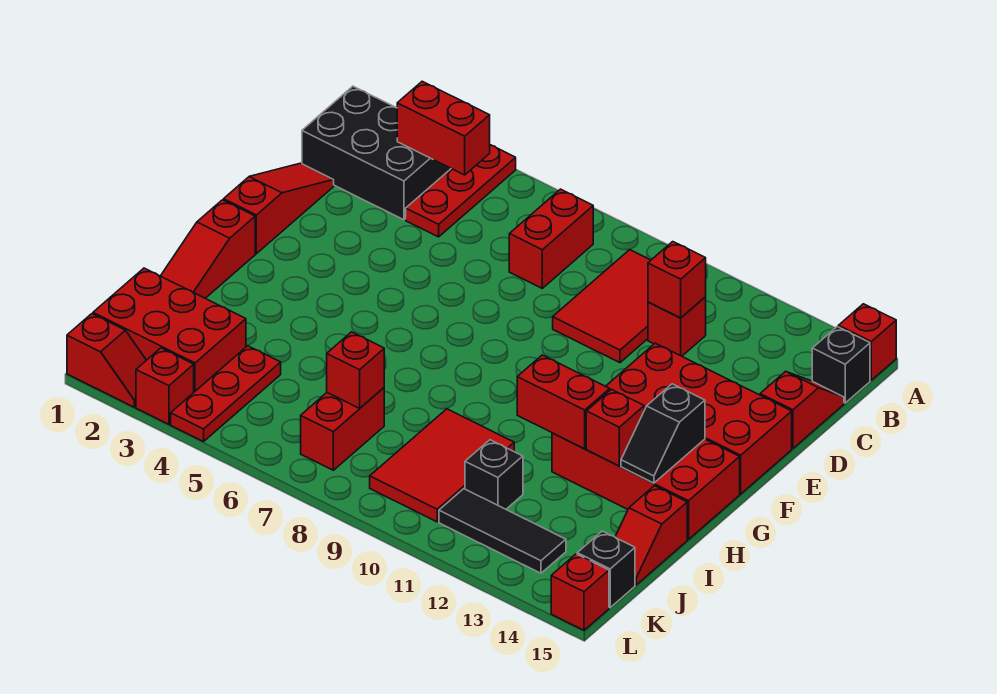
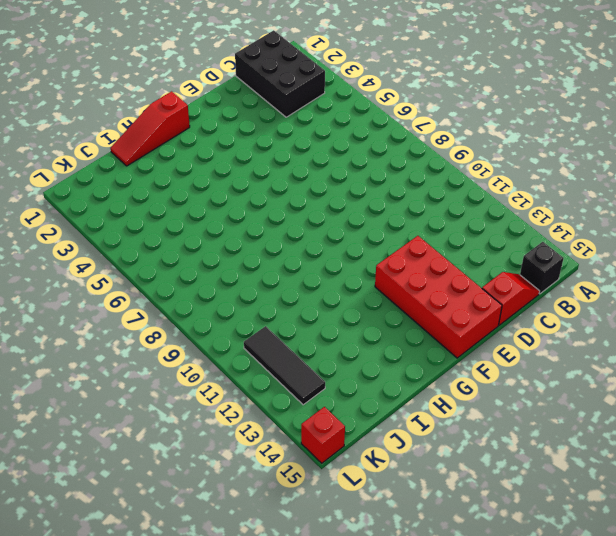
none -> red 1x3 plate [406,145,516,237]
none -> red 1x1 brick [838,304,896,380]
none -> red 1x2 brick [509,189,593,288]

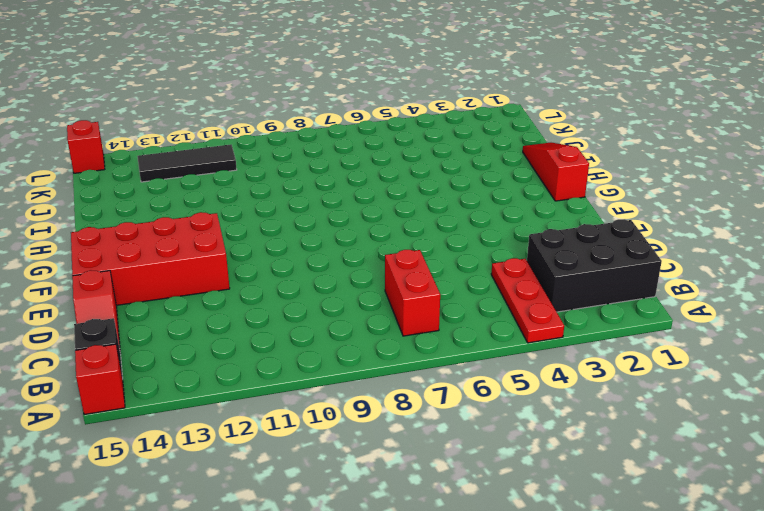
none -> red 2x3 tile [553,250,651,363]
none -> red 1x1 brick [648,297,706,356]
none -> red 1x3 slope [224,163,334,254]

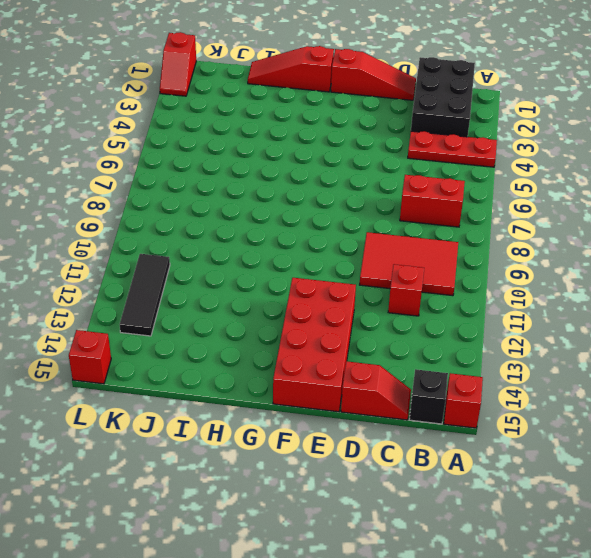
none -> red 2x4 brick [552,433,740,539]
none -> red 2x3 tile [370,409,514,522]
none -> red 1x2 slope [615,486,687,585]

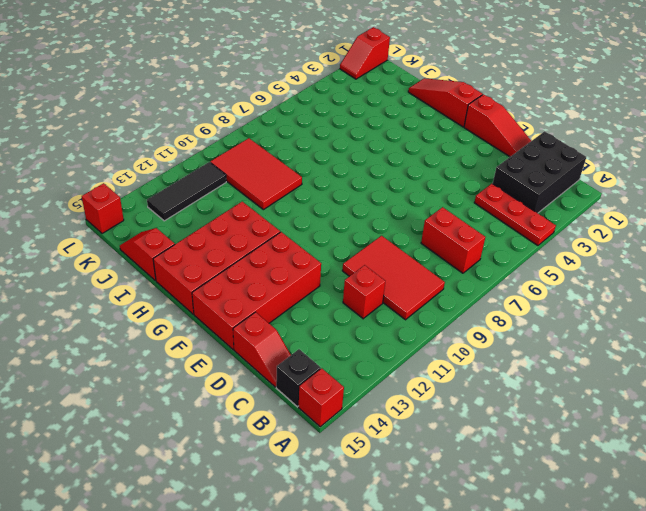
none -> red 2x3 brick [93,268,246,392]
none -> red 1x3 plate [171,346,281,442]
none -> red 1x2 brick [301,388,384,470]

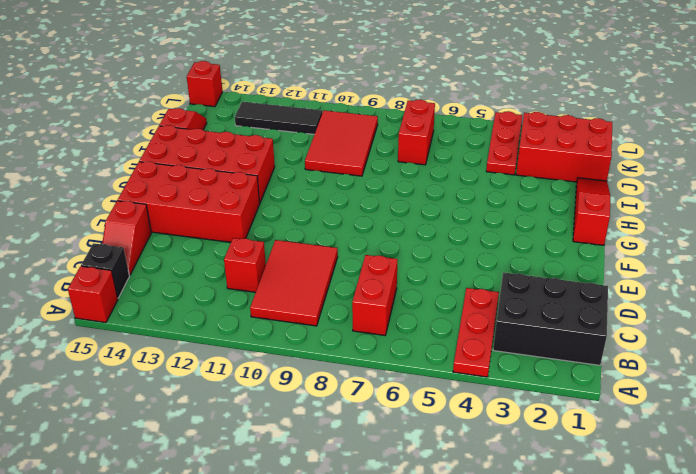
none -> red 1x3 slope [224,163,334,254]
none -> black 1x1 brick [465,440,523,509]
none -> black 1x1 brick [577,531,635,608]

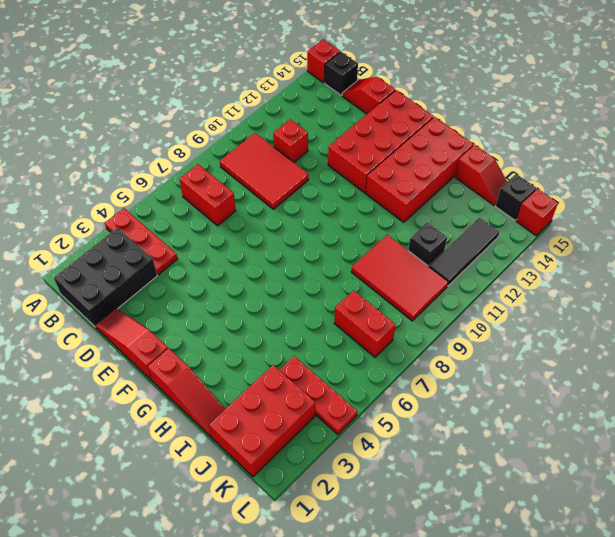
none -> red 1x2 slope [67,314,146,407]
none -> red 1x1 brick [136,348,194,424]
none -> red 1x2 brick [397,81,490,175]

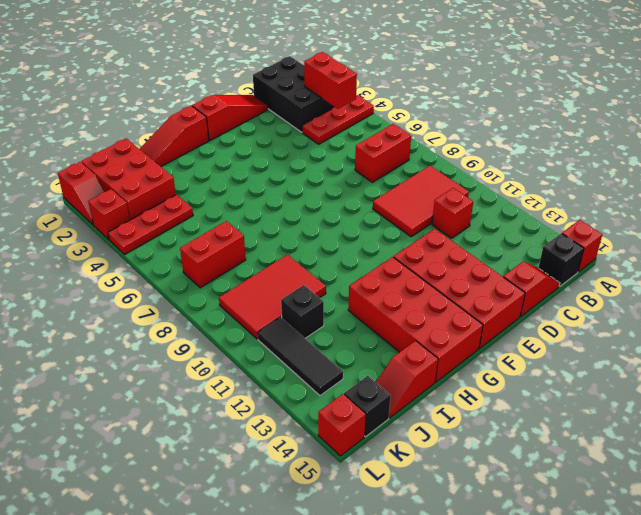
none -> red 1x1 brick [648,242,706,318]
none -> black 1x2 slope [621,384,705,483]
none -> red 1x2 brick [517,355,610,449]

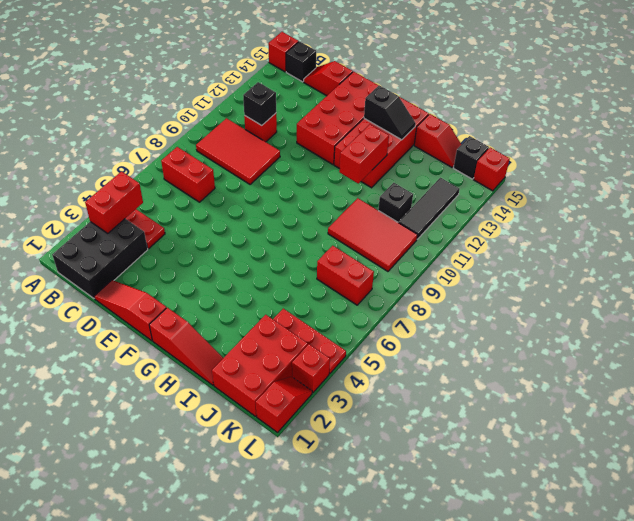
black 1x1 brick [243,82,276,126] -> red 1x1 brick [648,242,706,318]
none -> red 1x1 brick [586,389,645,466]
none -> red 1x1 brick [327,332,384,408]

